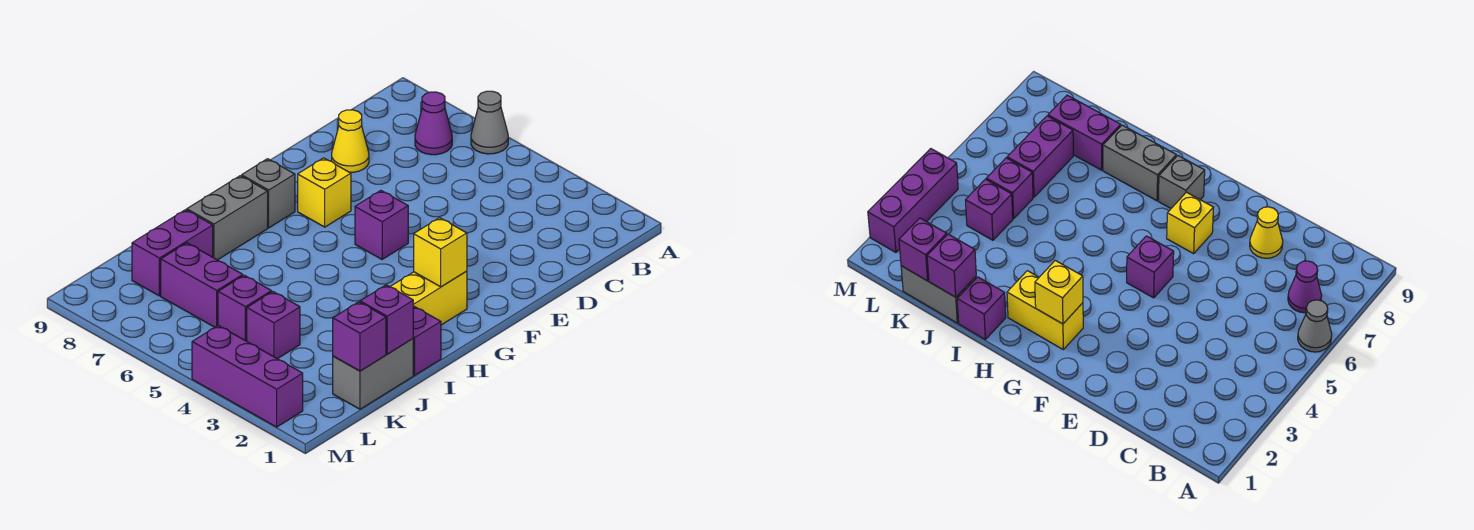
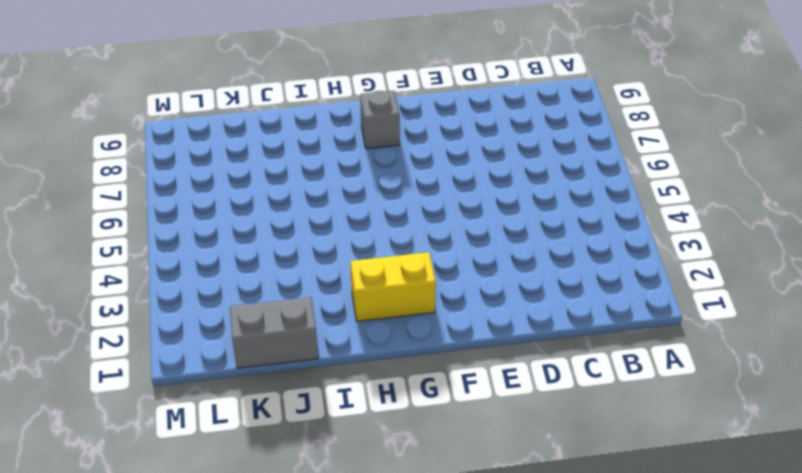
none -> grey 1x1 cone [471,91,508,154]
none -> purple 1x1 cone [415,92,452,155]
none -> yellow 1x1 cone [332,110,369,172]

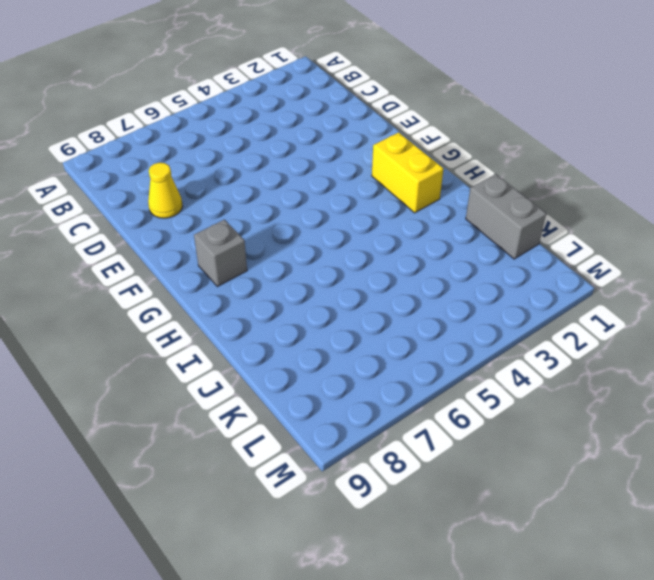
none -> grey 1x1 cone [471,91,508,154]
none -> purple 1x1 cone [415,92,452,155]
none -> purple 1x1 brick [355,190,408,259]

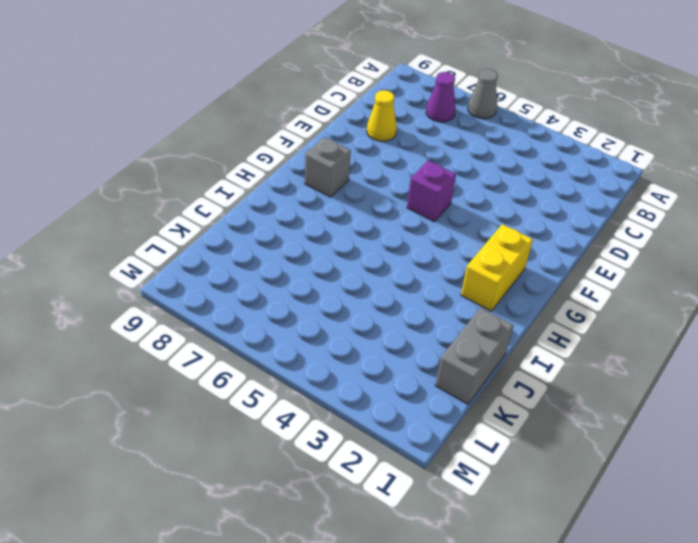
none -> yellow 1x1 brick [298,158,351,227]
none -> grey 1x2 brick [187,176,268,260]
none -> purple 1x1 brick [413,306,441,375]

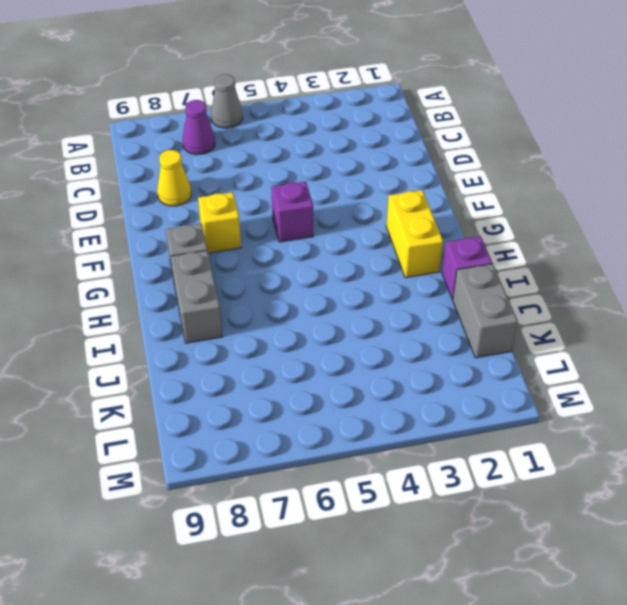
none -> purple 1x2 brick [132,210,213,296]
none -> purple 1x1 brick [247,292,300,359]
none -> purple 1x1 brick [218,275,271,341]

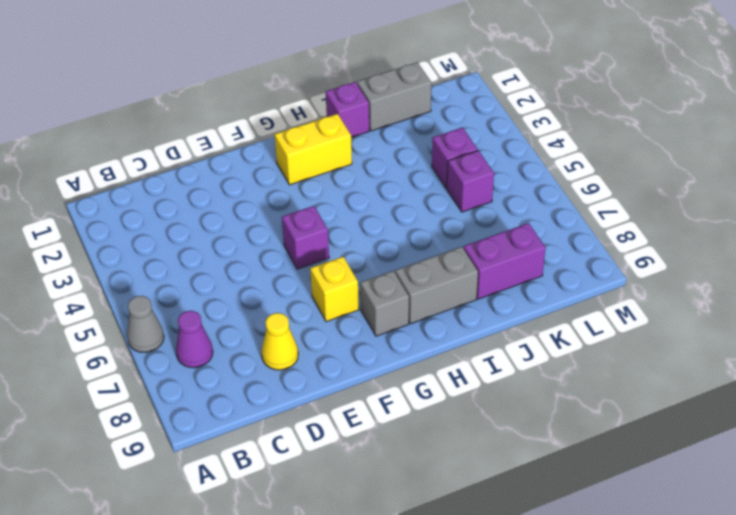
none -> purple 1x2 brick [161,243,243,327]
none -> purple 1x3 brick [192,326,303,427]
none -> yellow 1x1 brick [414,218,467,287]

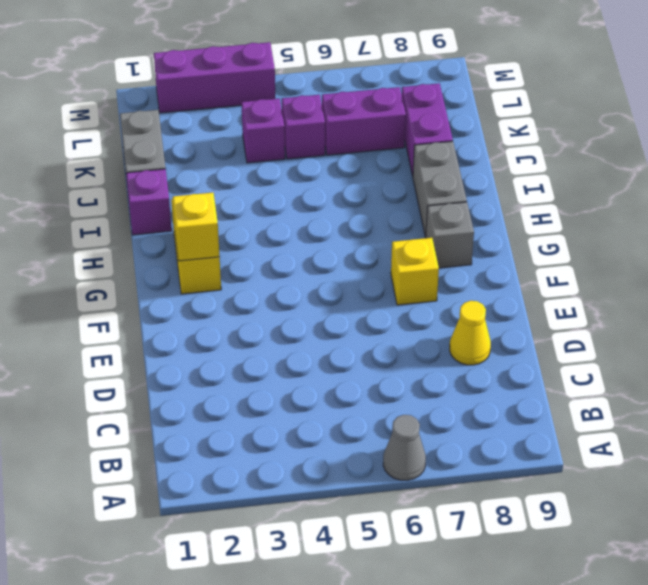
none -> purple 1x1 cone [415,92,452,155]
none -> purple 1x1 brick [355,190,408,259]
none -> purple 1x1 brick [360,285,413,354]

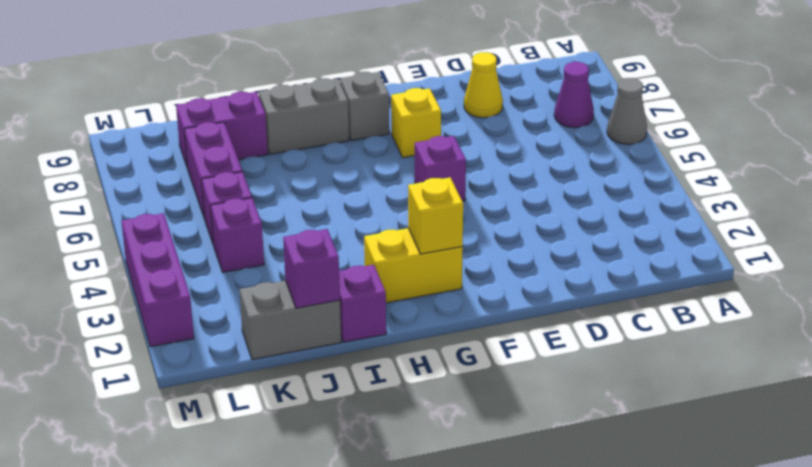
none -> purple 1x1 brick [333,302,386,371]

